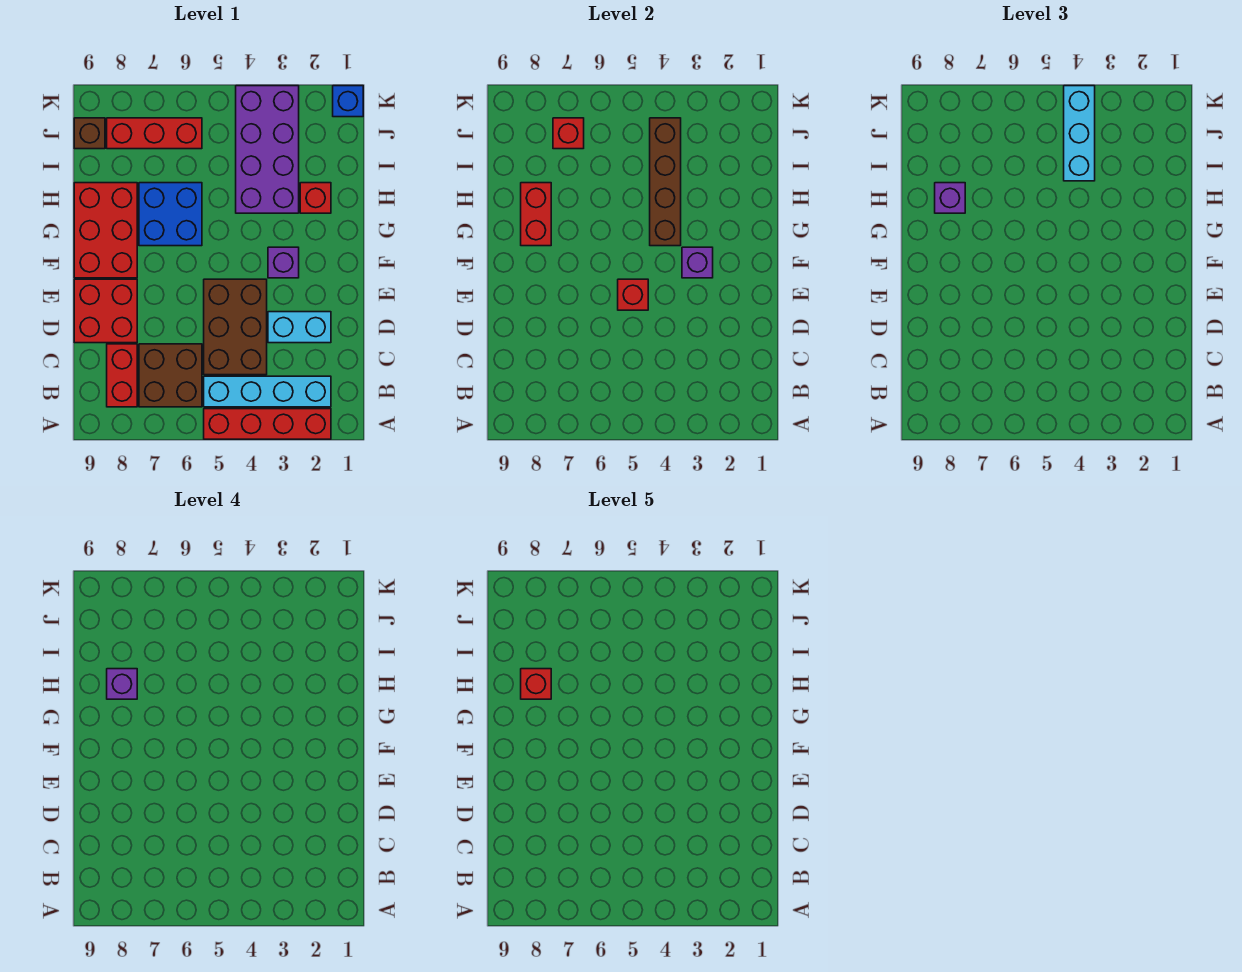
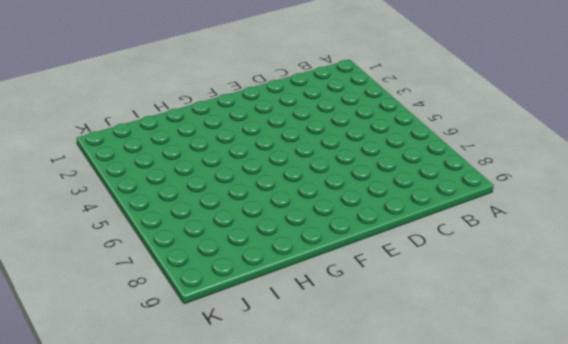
none -> red 1x4 brick [204,409,331,439]
none -> cyan 1x4 brick [204,376,331,407]
none -> brown 2x2 brick [139,344,202,407]

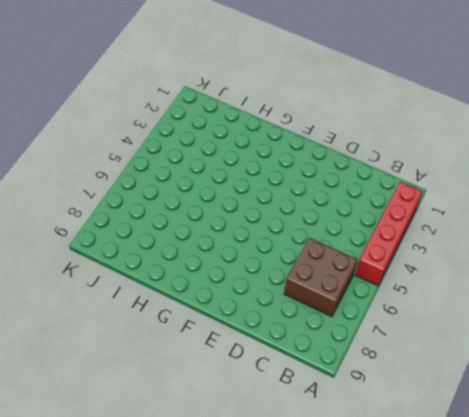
none -> cyan 1x4 brick [204,376,331,407]
none -> red 1x2 brick [107,344,137,407]
none -> brown 2x3 brick [204,279,267,375]

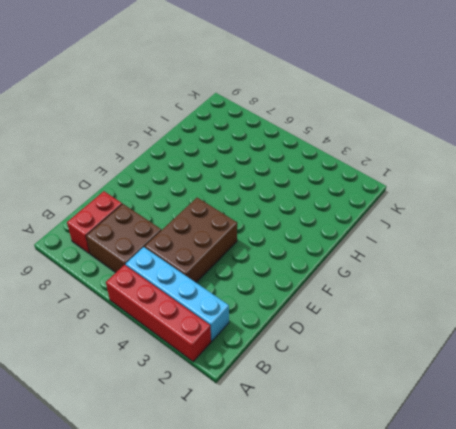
none -> cyan 1x2 brick [268,312,331,343]
none -> red 2x2 brick [74,279,137,343]
none -> purple 1x1 brick [268,247,299,278]

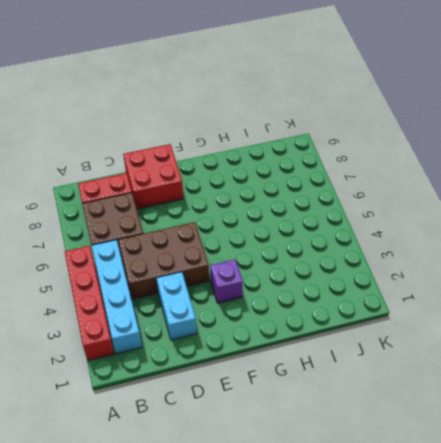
none -> red 2x3 brick [74,183,137,278]
none -> blue 2x2 brick [139,183,202,246]
none -> red 1x1 brick [300,183,331,213]

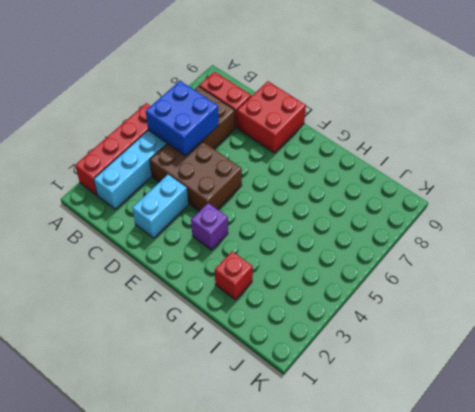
blue 2x2 brick [146,81,219,156] -> blue 2x2 brick moved to [139,183,202,246]
none -> red 2x3 brick [74,183,137,278]
none -> purple 2x4 brick [236,86,299,213]
none -> red 1x3 brick [107,118,202,149]

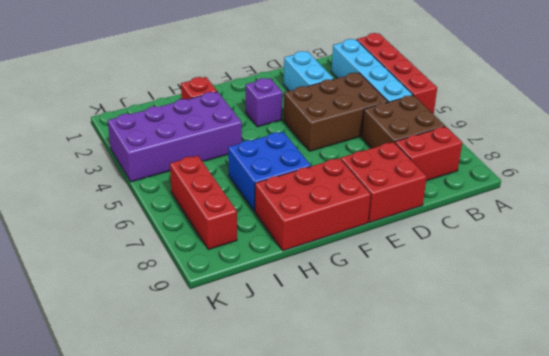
none -> brown 1x1 brick [74,118,105,149]
none -> blue 1x1 brick [333,86,363,117]
none -> red 1x1 brick [618,279,648,310]

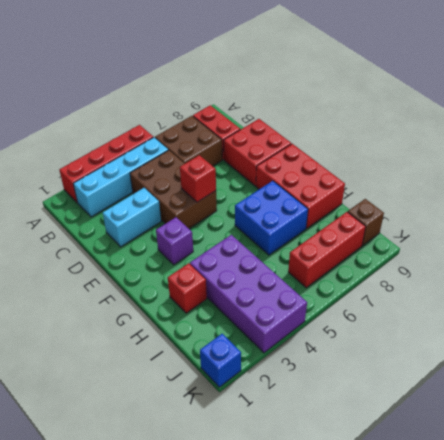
none -> purple 1x1 brick [682,247,713,278]
none -> brown 1x4 brick [650,118,681,246]
none -> red 1x2 brick [521,183,551,246]

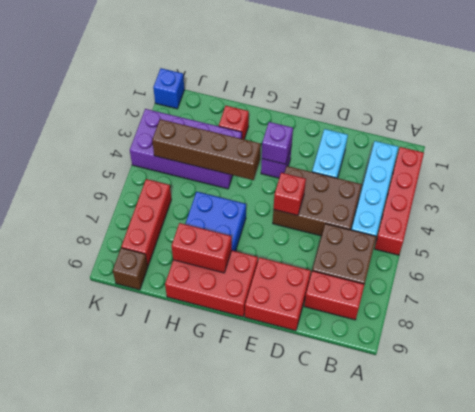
none -> red 1x1 brick [553,118,584,149]
none -> purple 1x1 brick [935,183,965,213]
none -> cyan 1x3 brick [1064,86,1095,181]

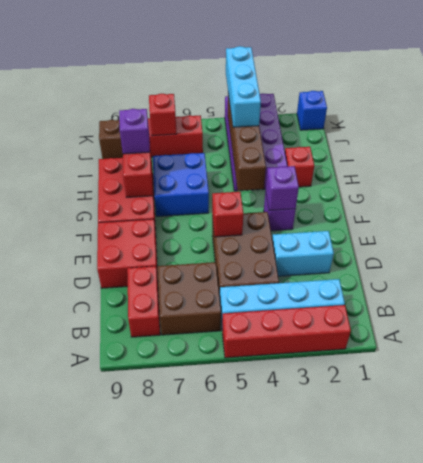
none -> purple 1x1 brick [107,669,137,699]
none -> red 1x1 brick [521,669,551,699]

